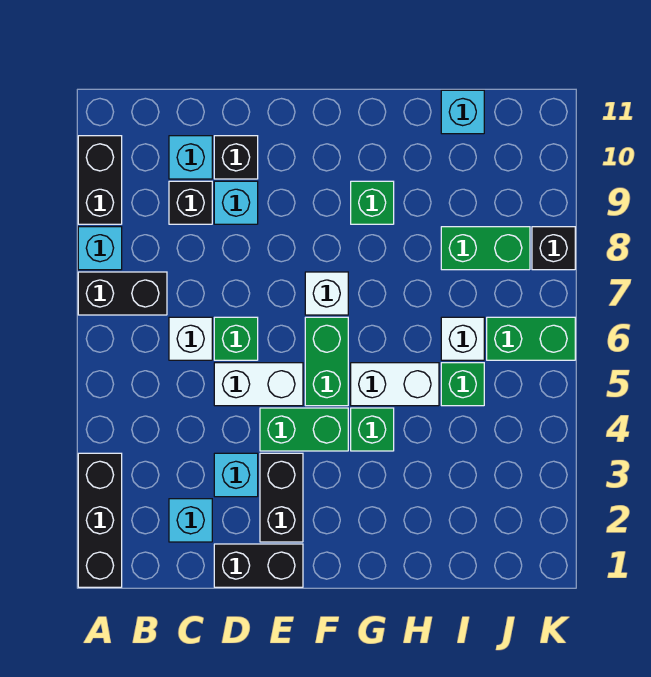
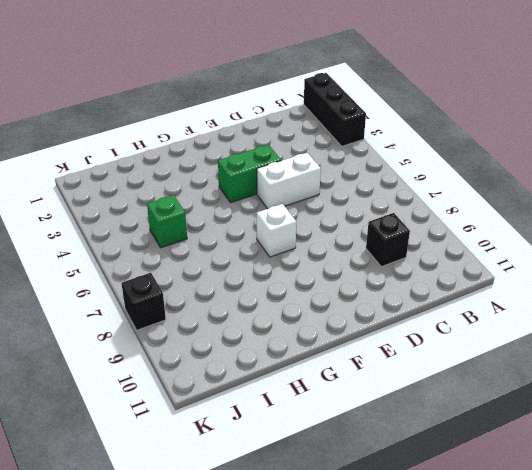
none -> black 1x2 brick [78,272,167,315]
none -> cyan 1x1 brick [78,227,122,270]
none -> black 1x2 brick [78,136,122,224]

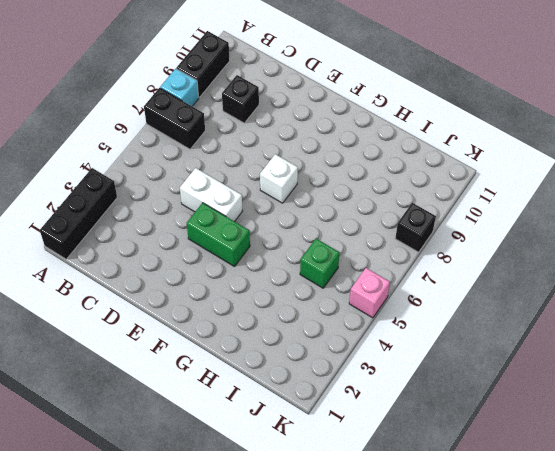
pink 1x1 brick [349,268,390,318] -> none
none -> cyan 1x1 brick [169,499,212,542]
none -> white 1x1 brick [169,317,212,360]
none -> cyan 1x1 brick [169,136,212,179]

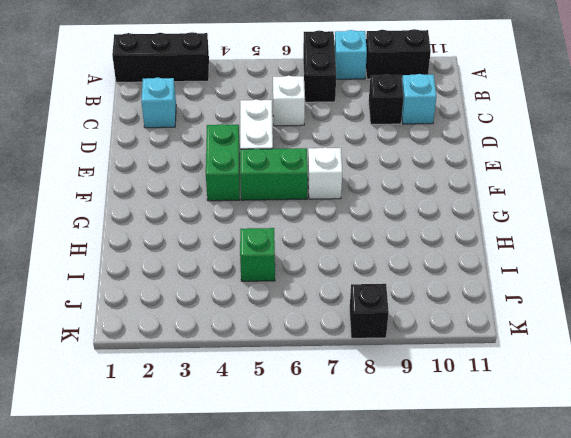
none -> black 1x2 brick [214,544,303,587]
none -> cyan 1x1 brick [214,453,258,497]
none -> green 1x1 brick [214,317,258,360]

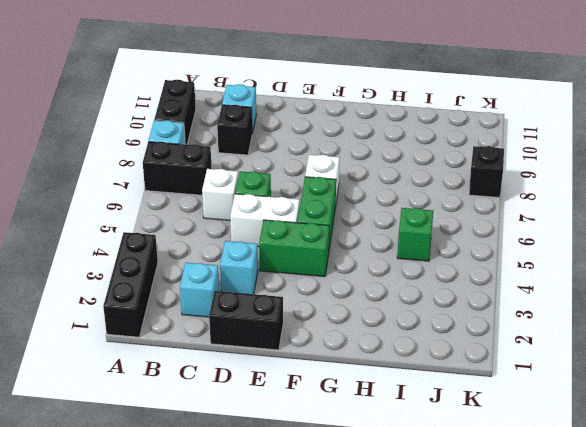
none -> cyan 1x1 brick [214,181,258,224]
none -> black 1x1 brick [214,136,258,179]
none -> black 1x2 brick [260,453,303,542]

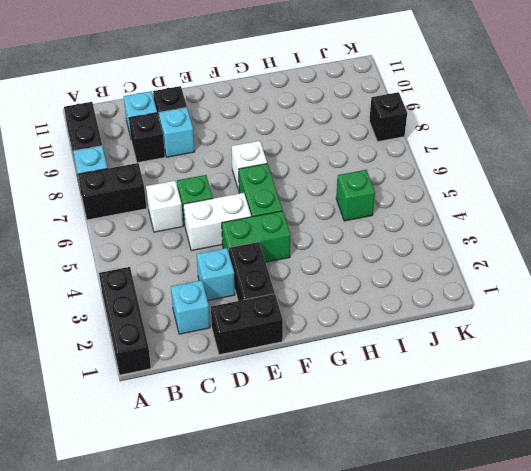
none -> green 1x1 brick [351,408,394,451]
none -> white 1x2 brick [351,363,439,406]
none -> green 1x1 brick [351,181,394,224]

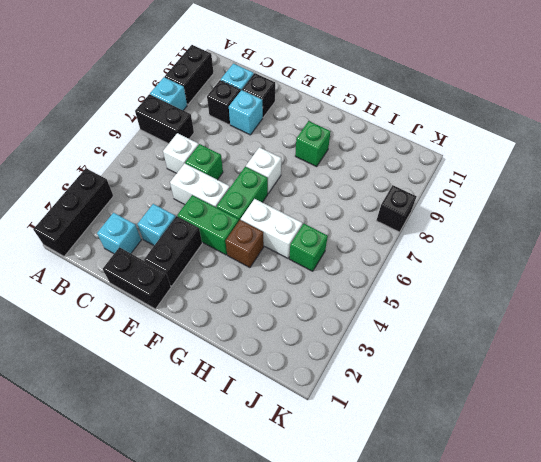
brown 1x1 brick [226,220,264,268] -> green 1x1 brick [351,408,394,451]
none -> white 1x1 brick [441,317,484,360]
none -> green 1x2 brick [441,227,530,270]
none -> cyan 1x1 brick [441,90,484,134]

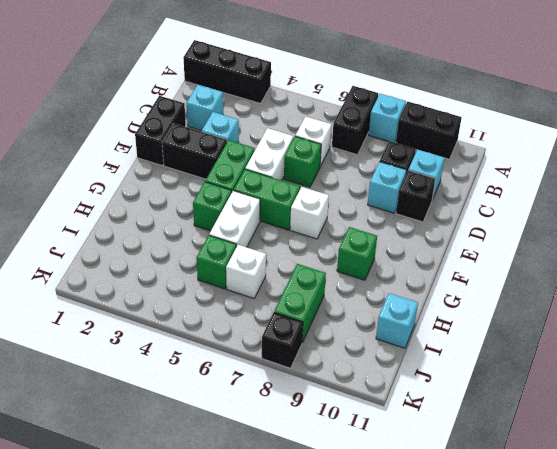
none -> green 1x2 brick [487,317,575,360]

